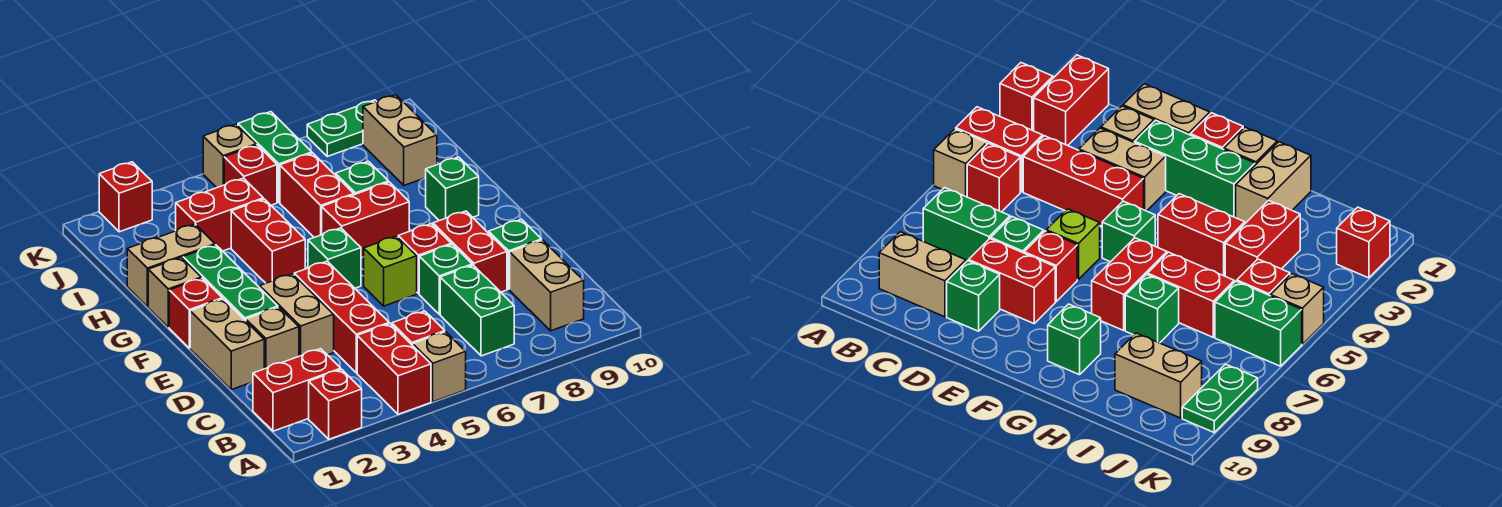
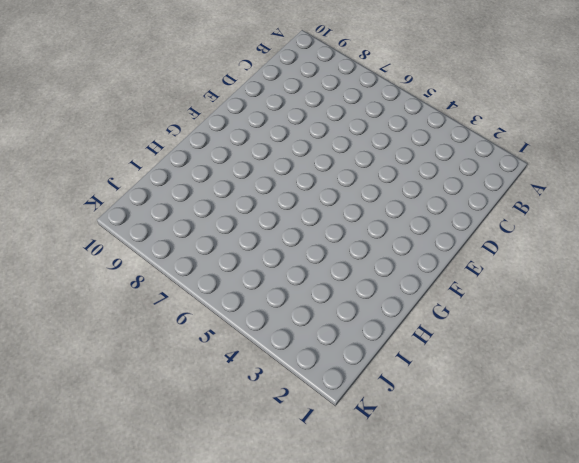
none -> red 1x1 brick [309,369,362,439]
none -> red 1x2 brick [357,324,431,414]
none -> tan 1x1 brick [413,332,466,402]
none -> red 1x2 brick [253,349,341,431]

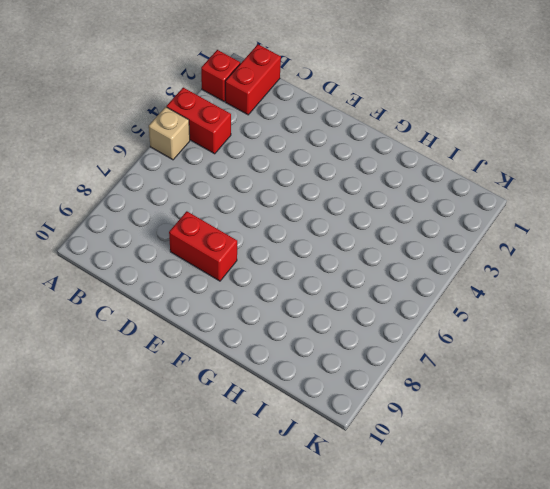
none -> red 1x1 brick [392,311,445,346]
none -> green 1x2 brick [440,265,514,356]
none -> tan 1x2 brick [510,240,584,331]
none -> red 1x3 brick [294,261,389,373]

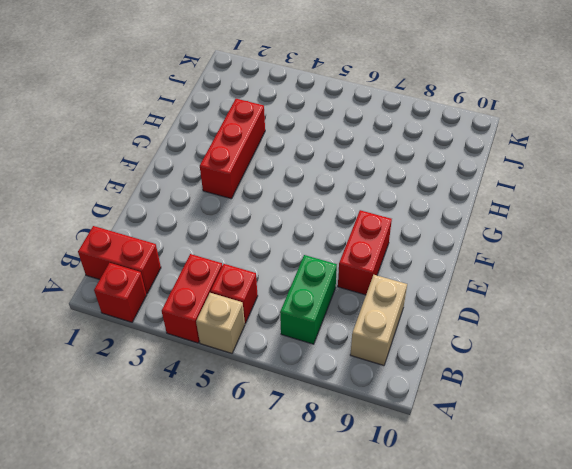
red 1x3 brick [200,99,265,199] -> red 1x3 brick moved to [294,261,389,373]
none -> tan 1x2 brick [190,299,264,390]
none -> tan 1x1 brick [246,307,299,369]
none -> tan 1x2 brick [260,274,334,356]
none -> green 1x1 brick [419,244,472,314]

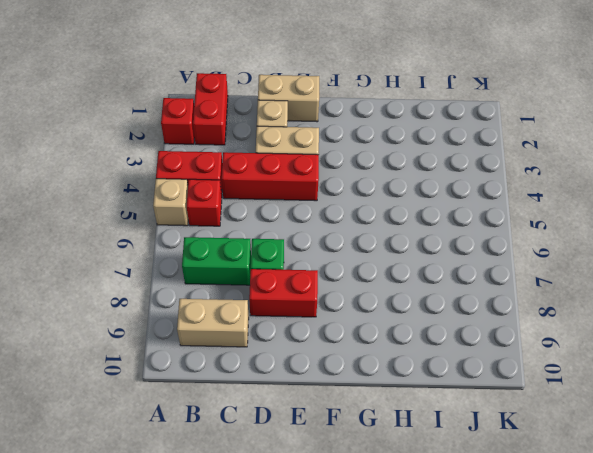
none -> green 1x1 brick [489,219,542,289]
none -> green 1x3 brick [183,245,278,321]
none -> lime 1x1 brick [364,236,417,306]
none -> red 1x1 brick [398,224,451,294]

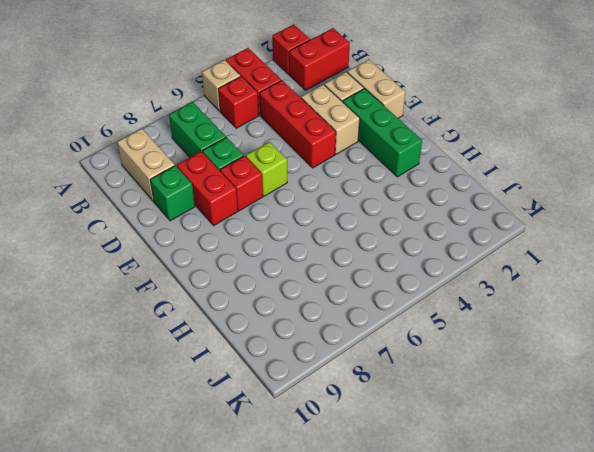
none -> red 1x1 brick [169,278,222,348]
none -> green 1x1 brick [308,228,361,288]
none -> tan 1x1 brick [148,257,201,327]
none -> red 1x2 brick [231,199,305,283]

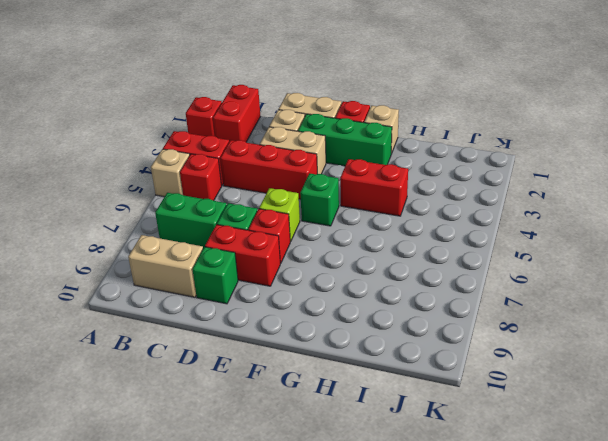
none -> red 1x2 brick [322,182,409,258]
none -> green 1x1 brick [426,157,479,221]
none -> tan 1x2 brick [127,224,215,307]
none -> red 1x2 brick [280,153,354,237]

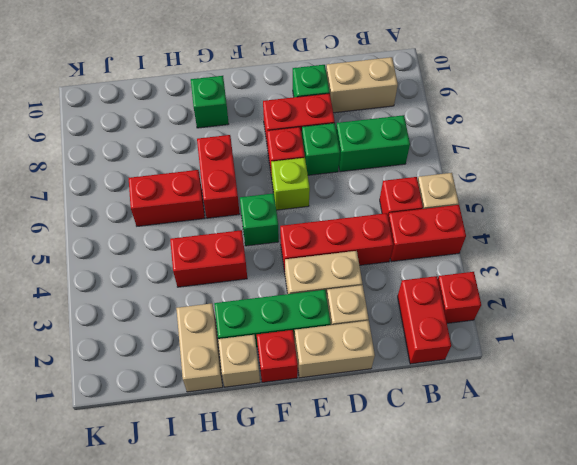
none -> green 1x1 brick [335,161,388,195]
none -> red 1x2 brick [176,178,263,251]
none -> tan 1x2 brick [363,95,437,185]
none -> red 1x1 brick [224,145,277,205]

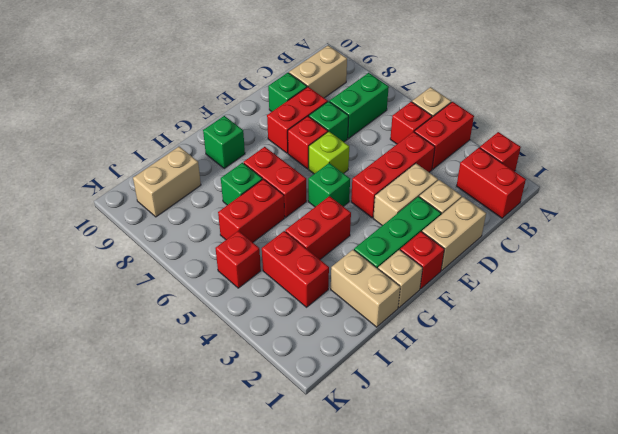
none -> green 1x2 brick [238,112,312,202]
none -> red 1x1 brick [99,162,152,232]
none -> tan 1x1 brick [203,124,256,188]
none -> green 1x2 plate [307,100,377,156]

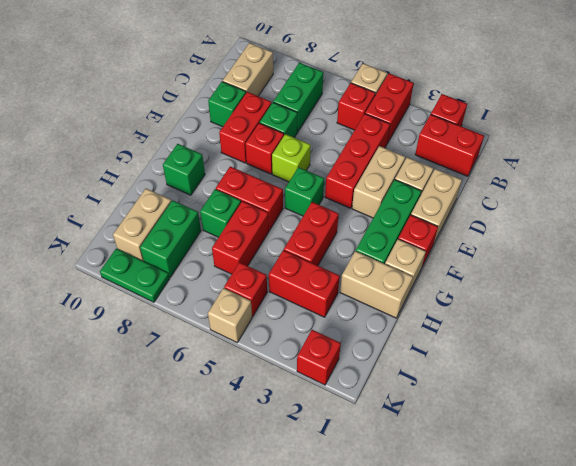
green 1x2 brick [140,200,201,277] -> green 1x2 brick moved to [238,112,312,202]

